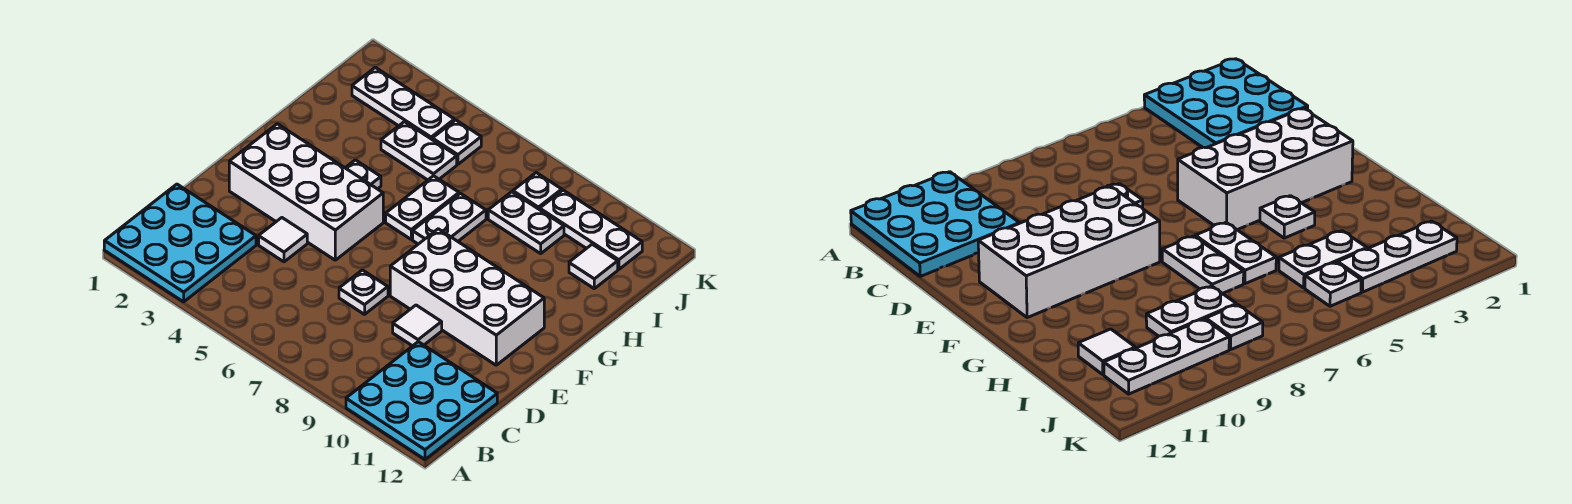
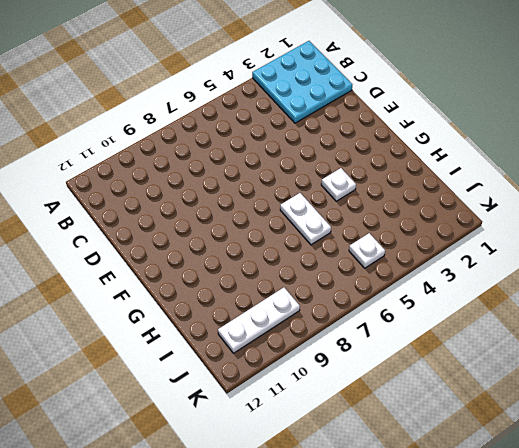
none -> cyan 3x3 plate [346,342,497,459]
none -> white 1x1 tile [259,218,307,262]
none -> white 1x1 plate [339,270,388,314]

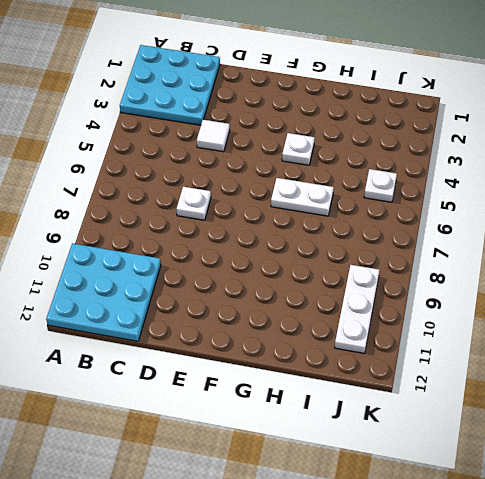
none -> white 1x1 tile [393,305,442,346]
none -> white 2x4 brick [229,124,383,260]
none -> white 2x4 brick [390,229,544,365]

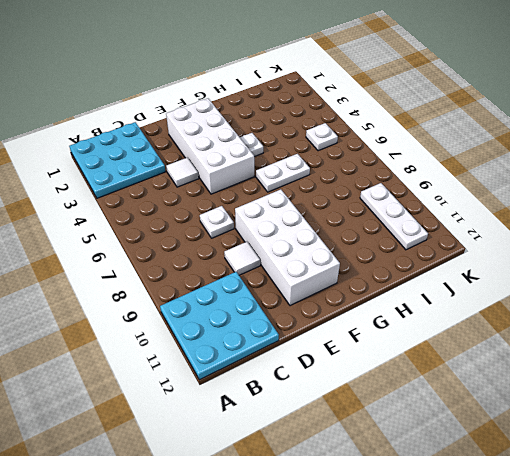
none -> white 1x2 plate [413,193,486,244]
none -> white 1x2 plate [381,122,457,180]
none -> white 1x2 plate [488,192,564,253]

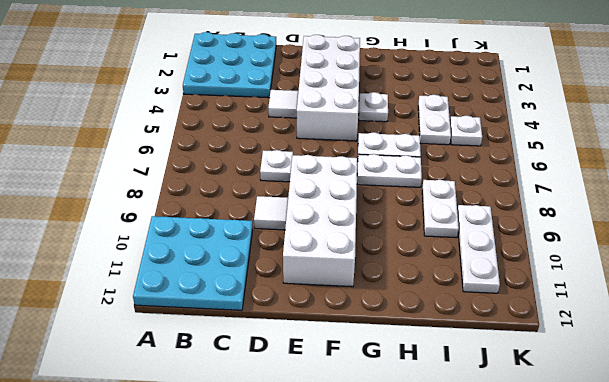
none -> white 1x1 tile [569,244,618,289]
none -> white 1x3 plate [352,67,454,139]
none -> white 1x1 plate [513,173,562,210]

